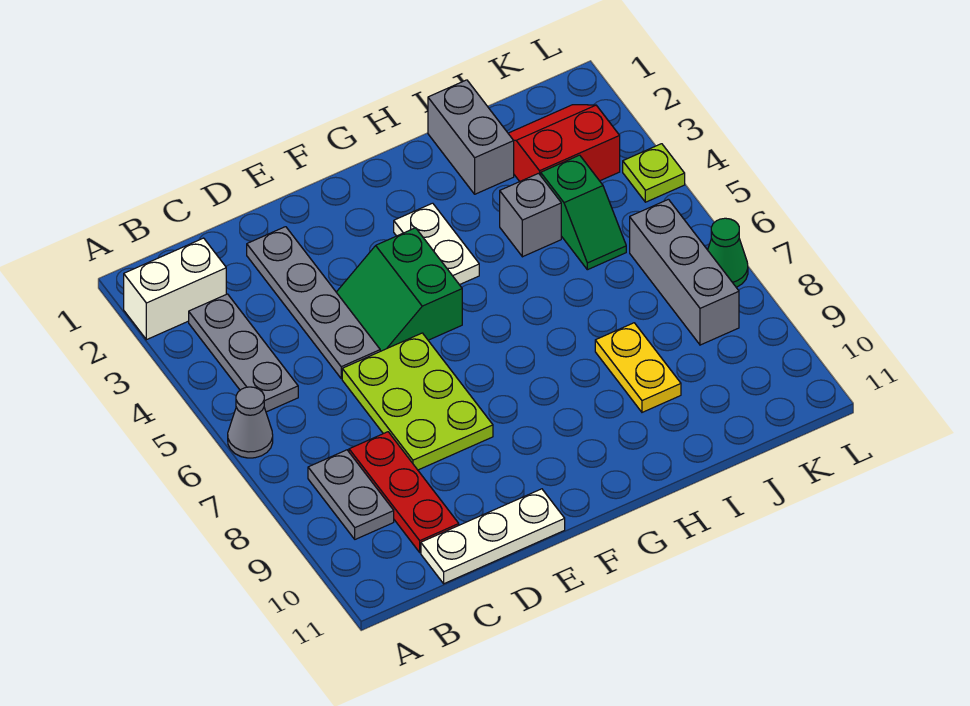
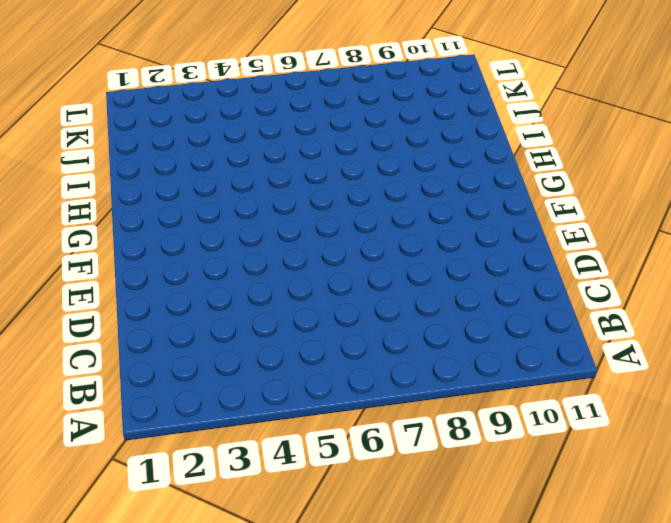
none -> white 1x2 brick [124,238,226,340]
none -> grey 1x1 cone [228,387,273,458]
none -> grey 1x3 plate [189,294,298,412]

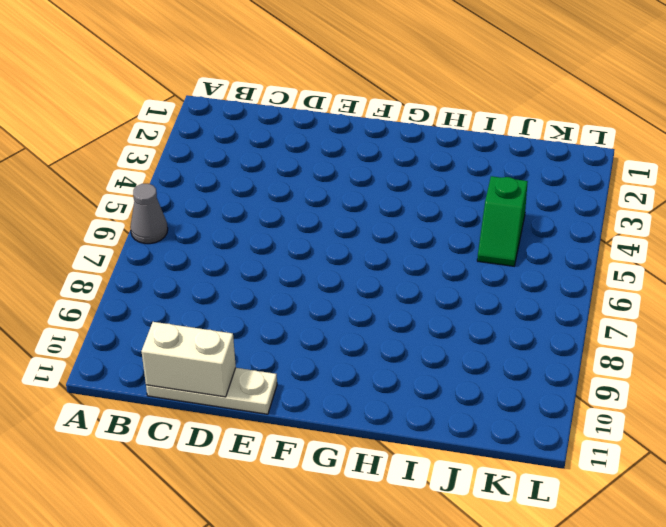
white 1x2 brick [141,322,236,397] -> white 1x2 brick moved to [124,238,226,340]
none -> grey 1x3 plate [189,294,298,412]
none -> grey 1x2 plate [308,450,394,539]
none -> red 1x3 plate [349,432,459,552]

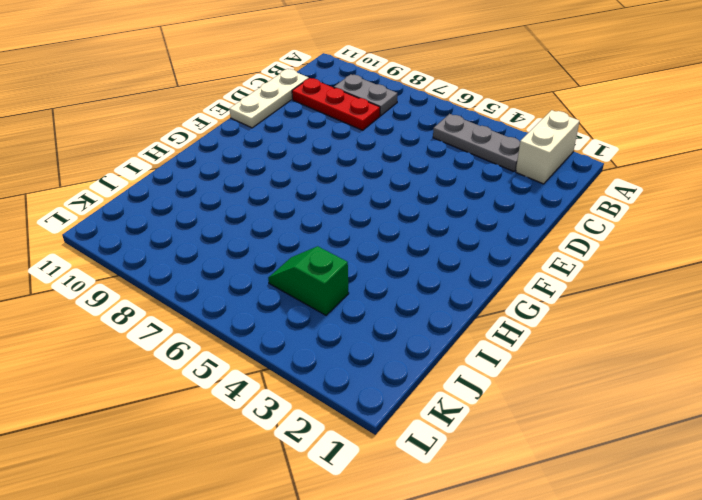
none -> grey 1x1 cone [228,387,273,458]
none -> grey 1x4 plate [247,227,380,379]
none -> lime 2x3 plate [342,333,493,470]

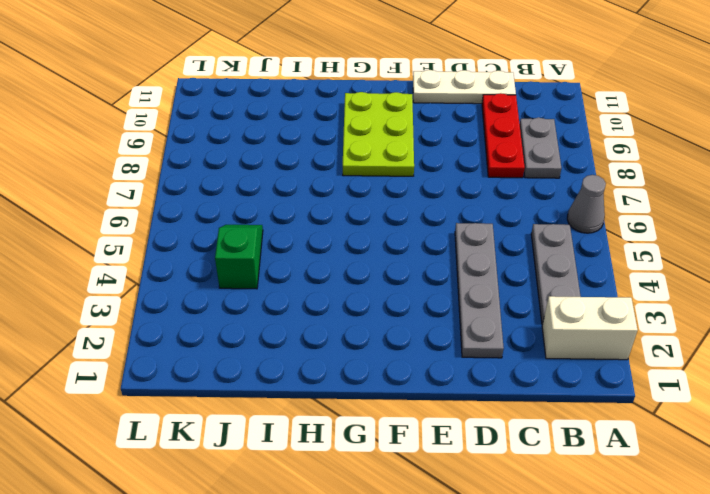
lime 2x3 plate [343,92,414,176] -> lime 2x3 plate moved to [342,333,493,470]
none -> green 2x2 slope [336,228,462,351]
none -> white 1x2 plate [394,203,479,285]
none -> grey 1x2 brick [428,80,514,194]

